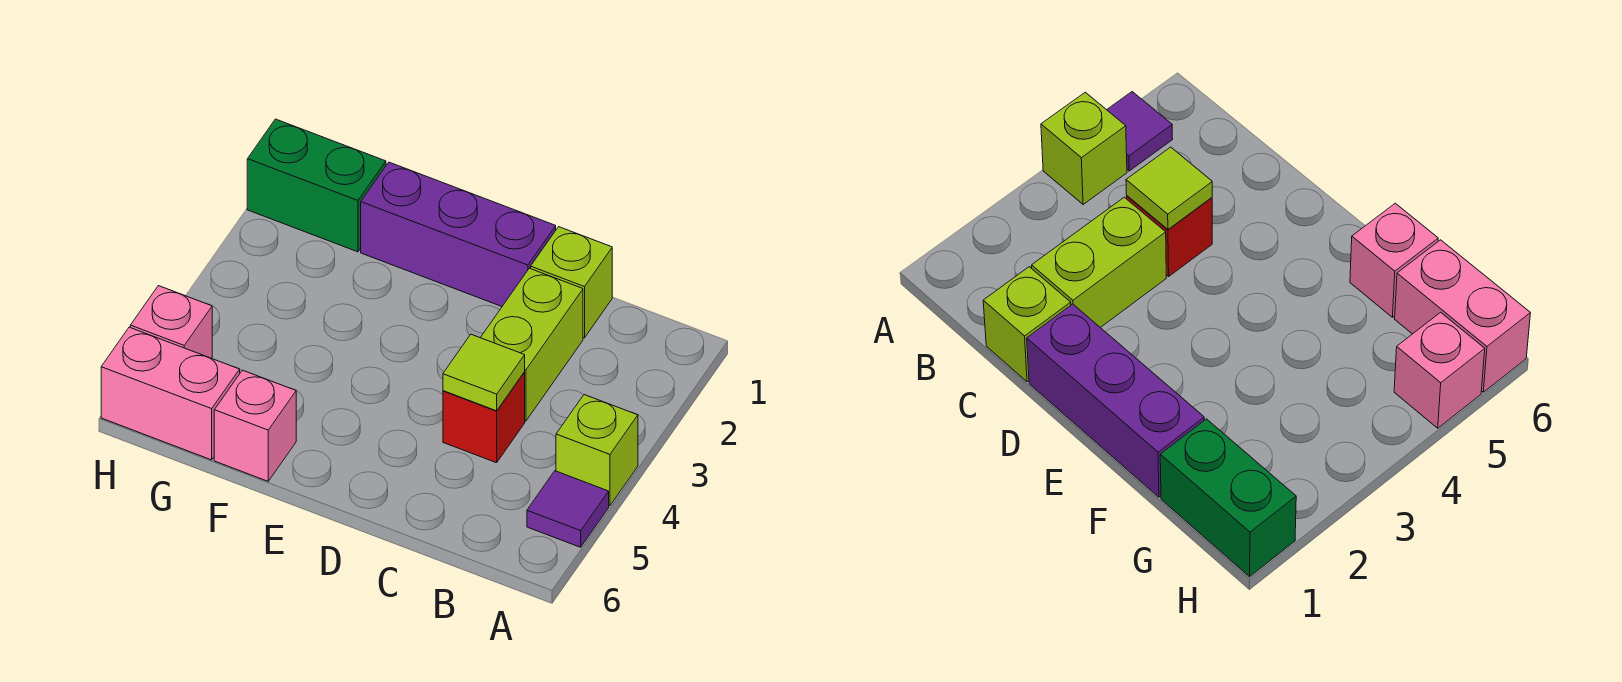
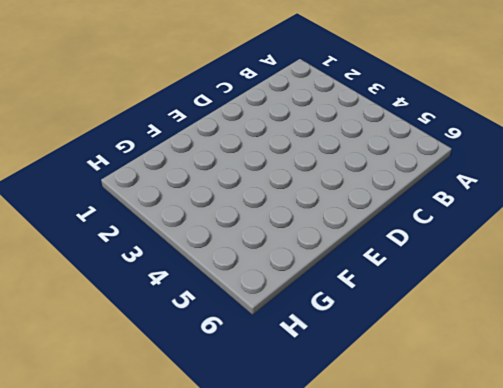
none -> lime 1x1 brick [556,395,638,506]
none -> purple 1x1 tile [527,471,609,547]

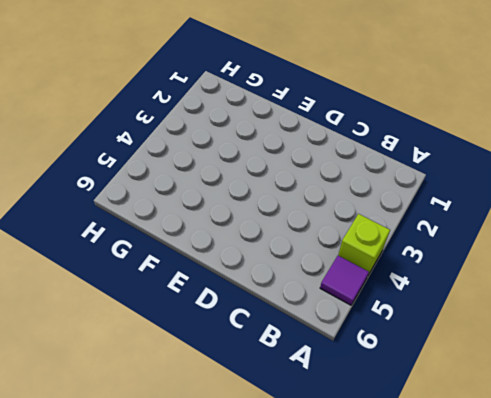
none -> lime 1x1 brick [531,227,612,338]
none -> lime 1x2 brick [480,268,583,421]

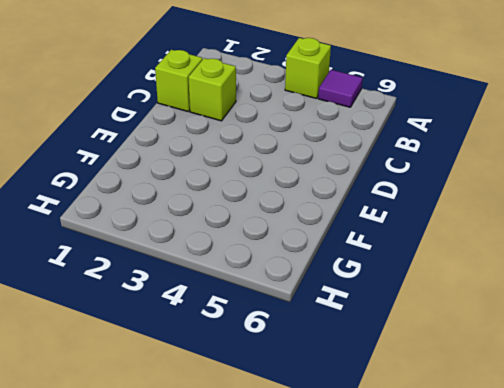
lime 1x1 brick [189,58,236,121] -> lime 1x2 brick [480,268,583,421]
none -> red 1x1 brick [443,372,525,463]
none -> purple 1x3 brick [361,162,556,306]

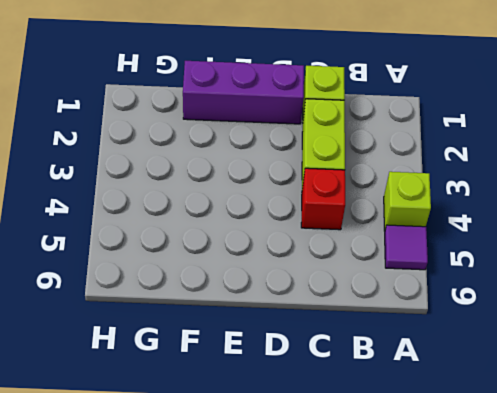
none -> pink 1x1 brick [214,370,296,481]
none -> green 1x2 brick [247,119,386,252]

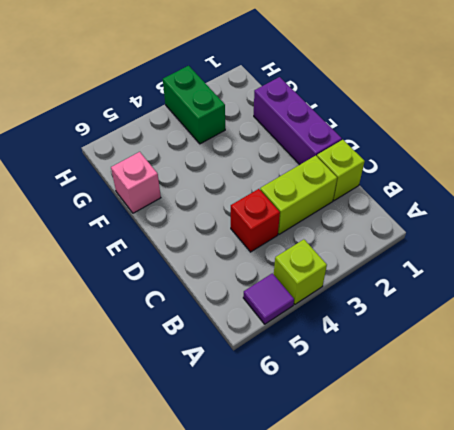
green 1x2 brick [163,66,225,144] -> green 1x2 brick moved to [247,119,386,252]
none -> pink 1x2 brick [101,327,240,460]
none -> pink 1x1 brick [130,286,212,358]

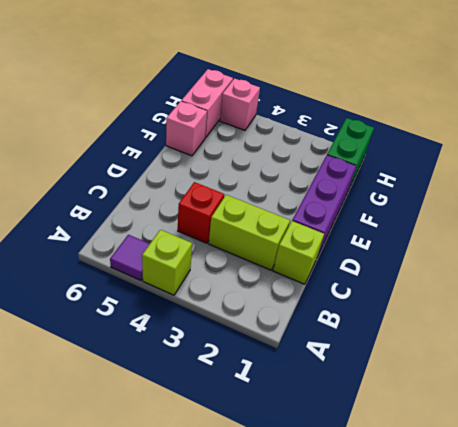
none -> lime 1x1 tile [443,334,525,411]

